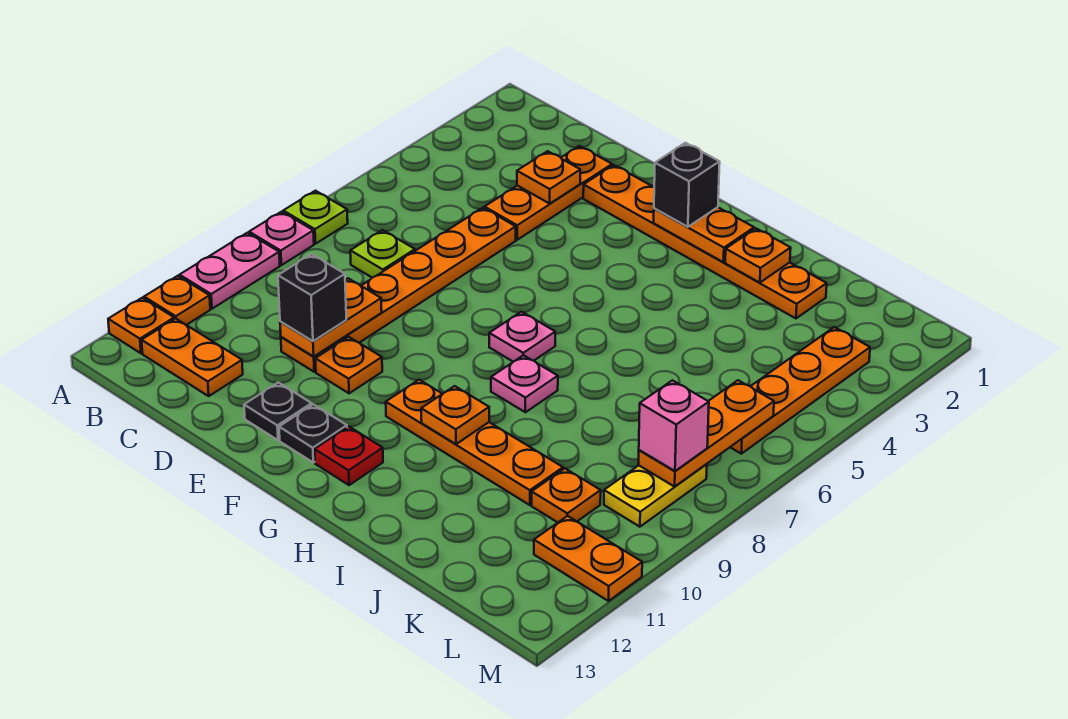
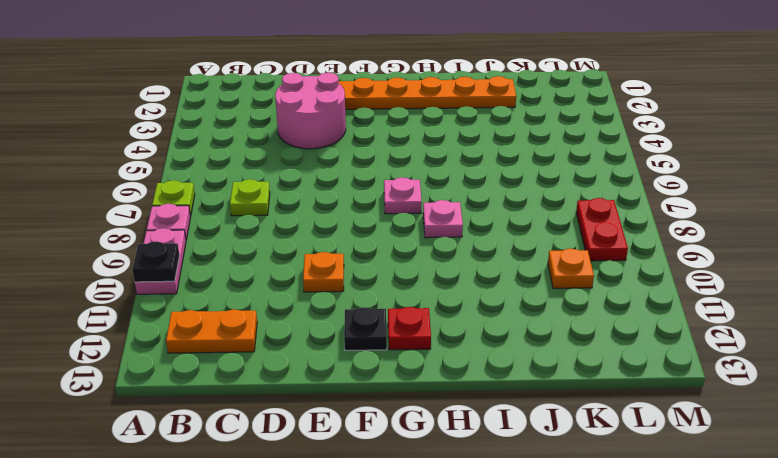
black 1x1 plate [132,241,180,282] -> black 1x1 plate moved to [244,383,312,440]
pink 2x2 round brick [275,73,346,149] -> orange 1x3 plate [484,146,612,240]
red 1x2 plate [576,198,628,261] -> yellow 1x2 plate [604,464,707,527]
none -> orange 1x1 plate [144,276,210,325]
none -> orange 1x1 plate [108,298,174,353]
none -> orange 1x6 plate [281,208,516,372]
none -> orange 1x4 plate [386,380,563,505]

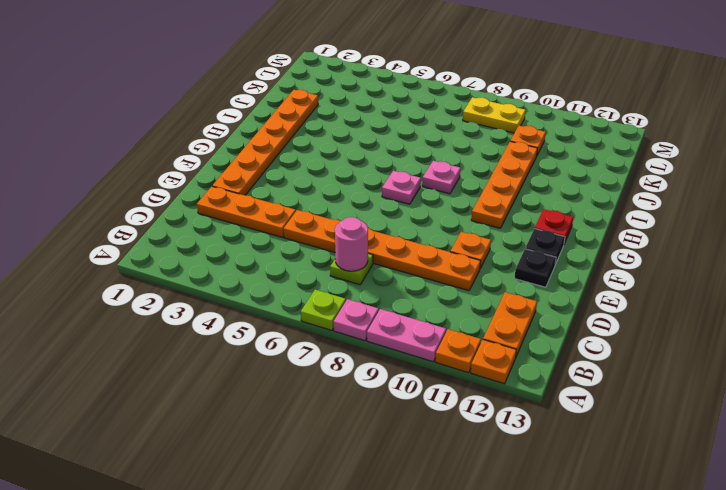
pink 1x1 round brick [335,217,368,271] -> none
none -> orange 1x4 plate [731,327,870,454]
none -> orange 1x2 plate [534,516,642,601]
none -> orange 1x1 plate [517,151,580,204]
none -> orange 1x2 plate [280,278,382,356]

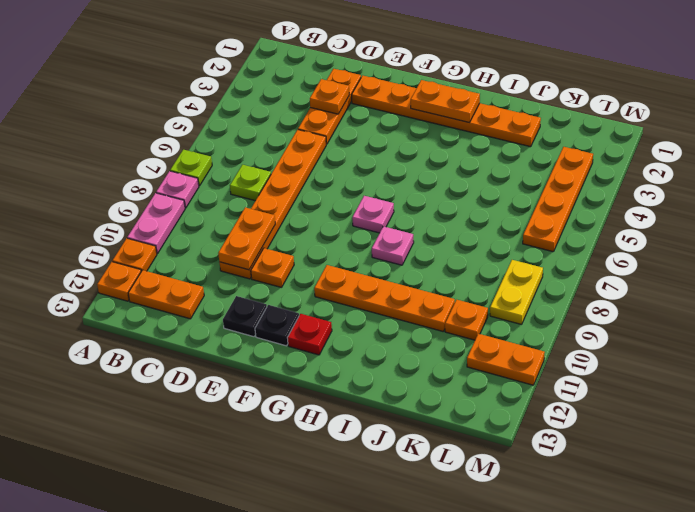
none -> orange 1x1 plate [421,386,489,444]
none -> orange 1x1 plate [725,228,791,283]
none -> orange 1x3 plate [638,380,774,487]
none -> black 1x1 brick [278,254,346,341]

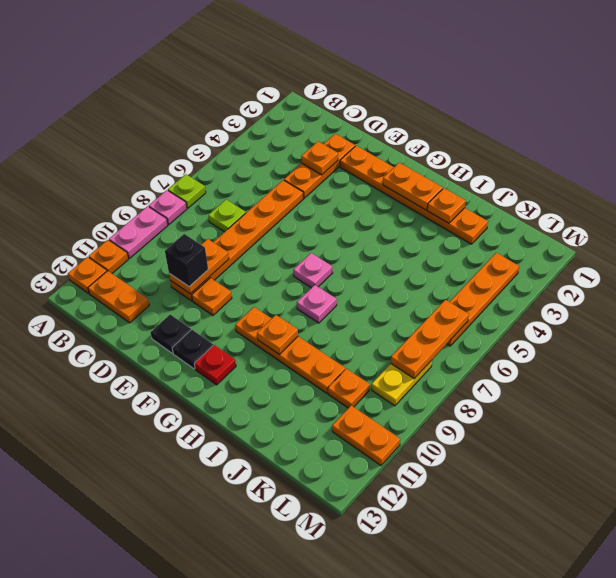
none -> black 1x1 brick [654,143,720,227]
none -> pink 1x1 brick [639,380,709,471]

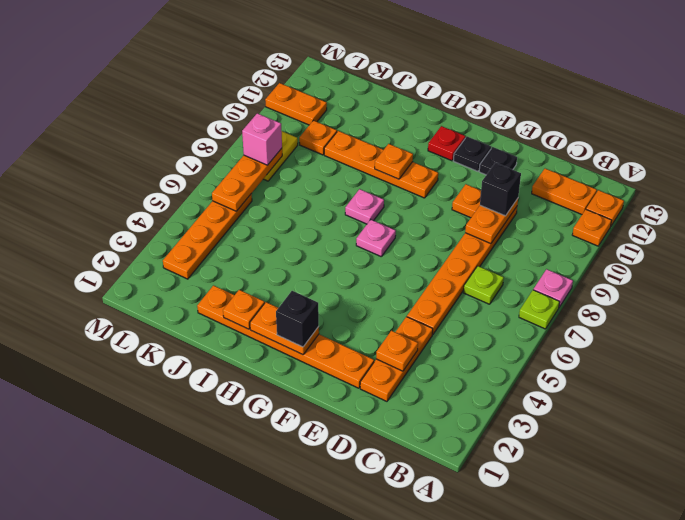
none -> pink 1x2 plate [180,233,280,309]

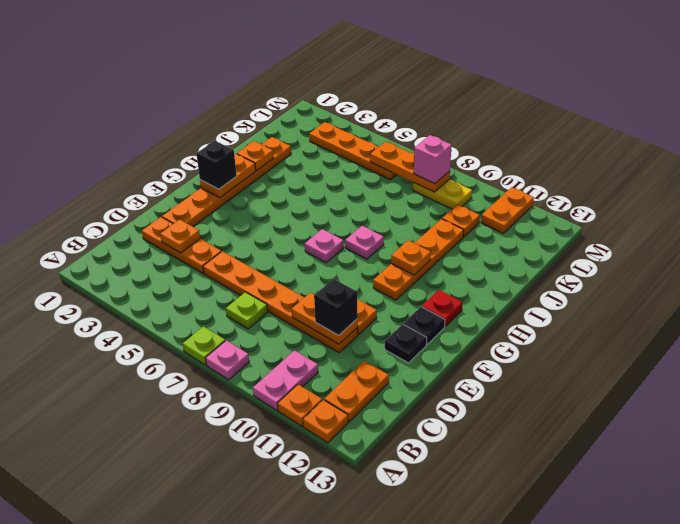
pink 1x2 plate [253,350,318,410] -> pink 1x2 plate turned to [180,233,280,309]

